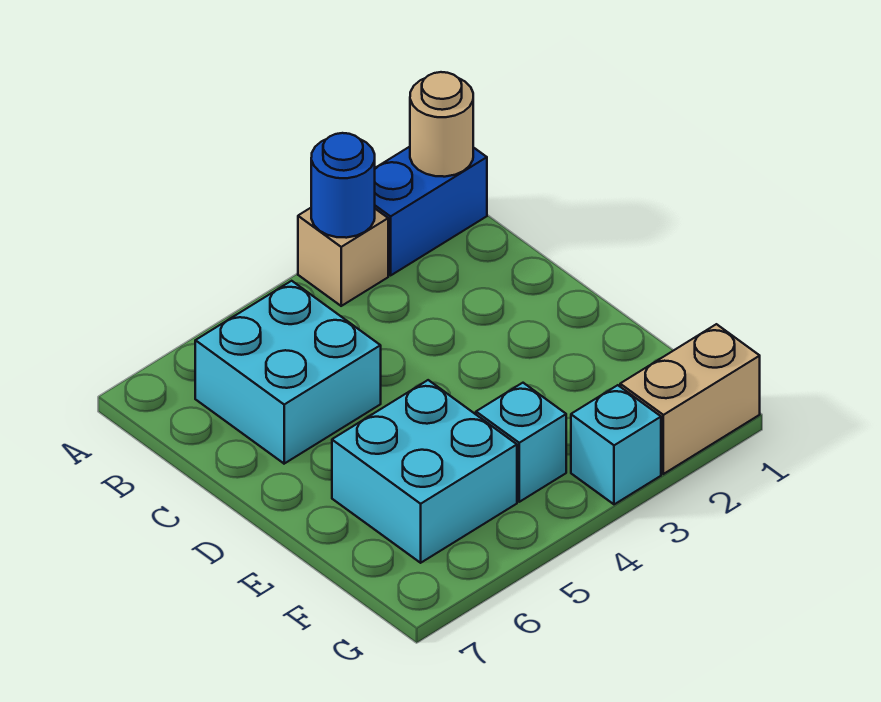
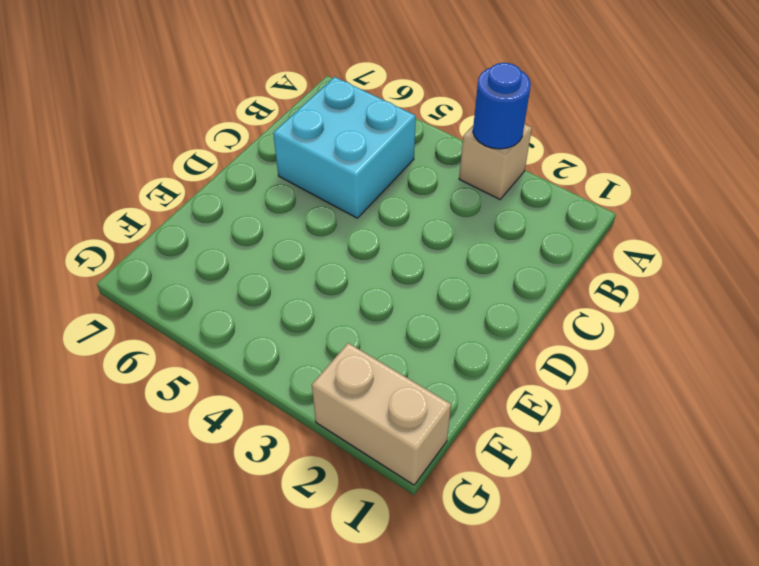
none -> blue 1x2 brick [375,147,487,275]
none -> cyan 2x2 brick [332,380,517,563]

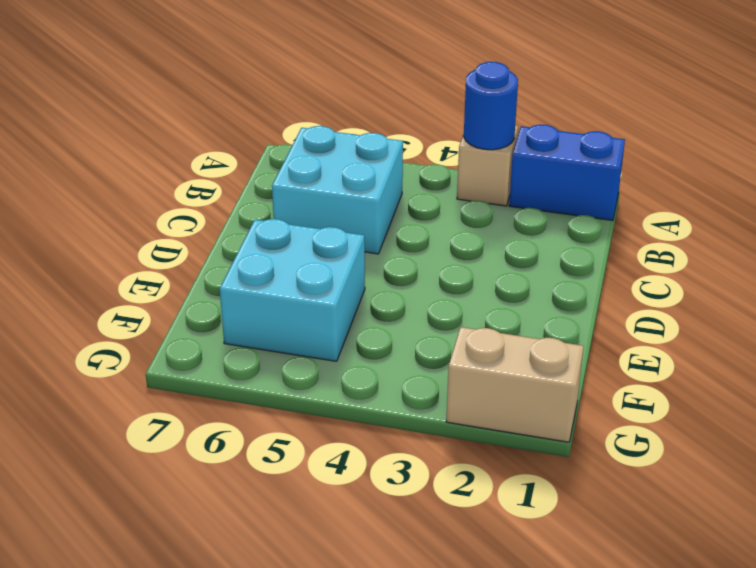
none -> cyan 1x1 brick [476,383,566,502]
none -> cyan 1x1 brick [571,385,661,504]

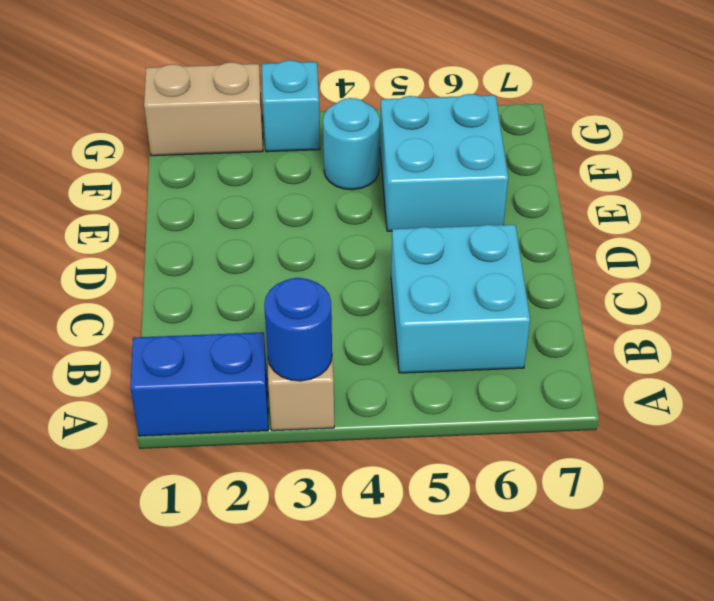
cyan 1x1 round brick [323,98,380,190] -> cyan 1x1 brick [476,383,566,502]
none -> tan 1x1 round brick [410,72,473,177]

